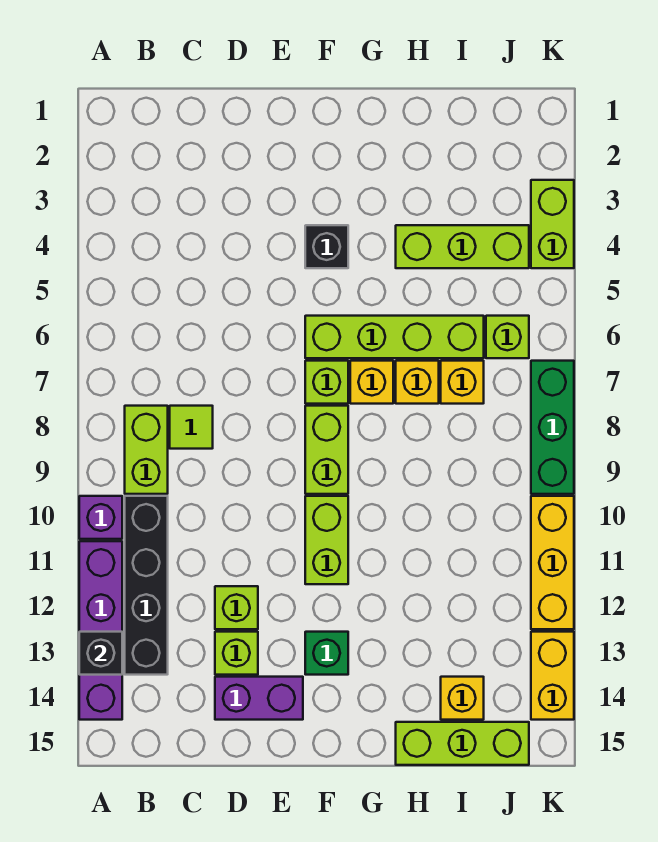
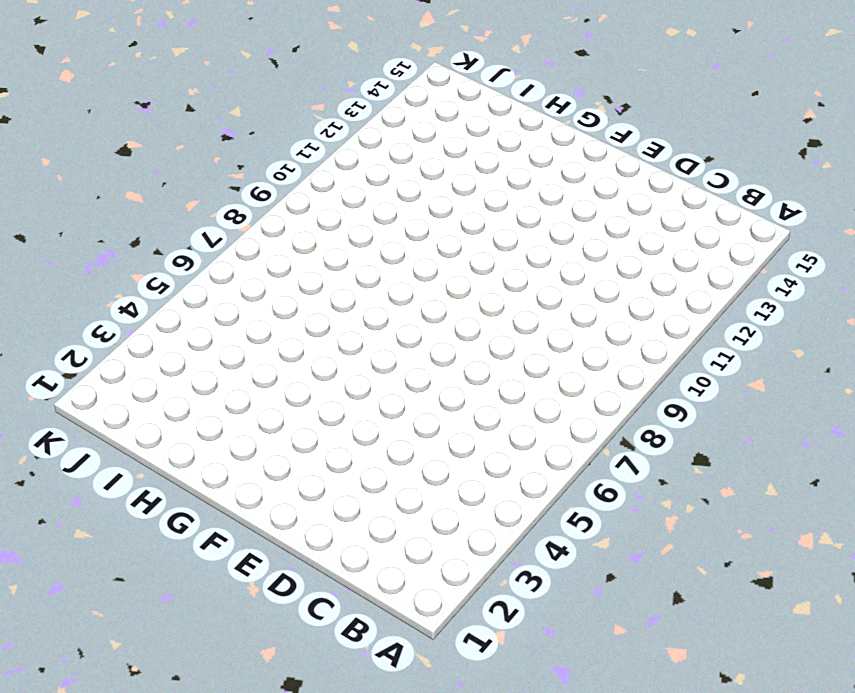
none -> purple 1x1 brick [79,496,122,539]
none -> purple 1x4 brick [79,541,122,720]
none -> lime 1x2 brick [125,406,168,494]

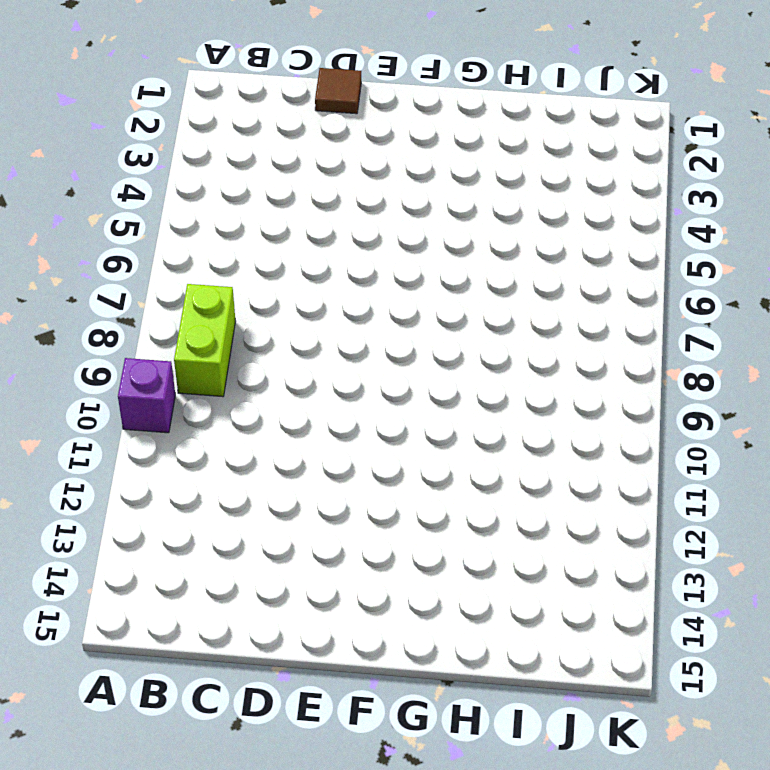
brown 1x1 tile [315,68,361,114] -> none
none -> purple 1x4 brick [79,541,122,720]
none -> black 1x4 brick [125,496,168,675]
none -> lime 1x1 tile [170,406,213,449]

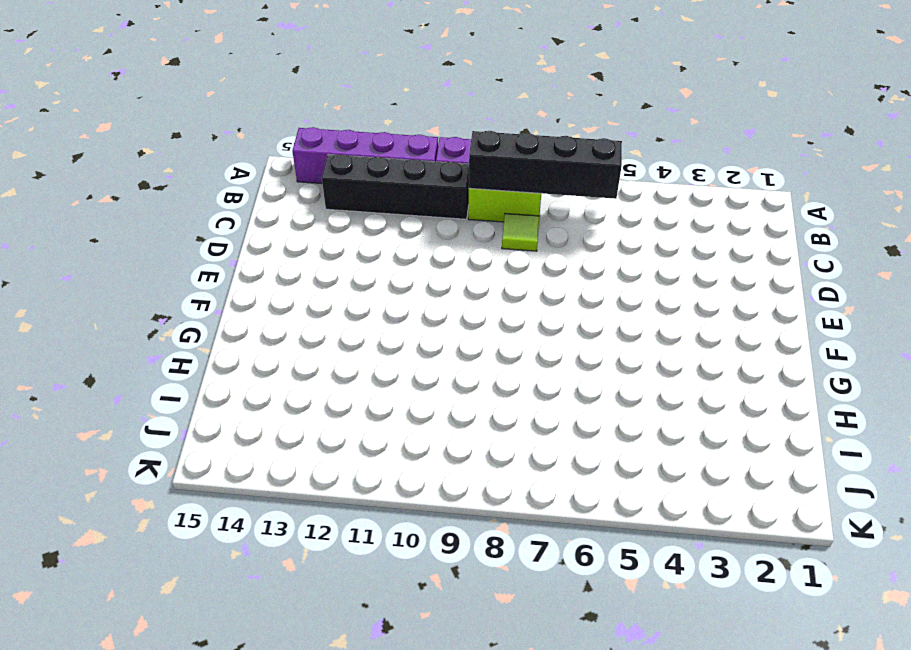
black 1x4 brick [469,131,622,199] -> none
none -> lime 1x1 brick [215,586,258,629]
none -> lime 1x1 brick [215,632,258,675]
none -> purple 1x2 brick [215,677,303,720]

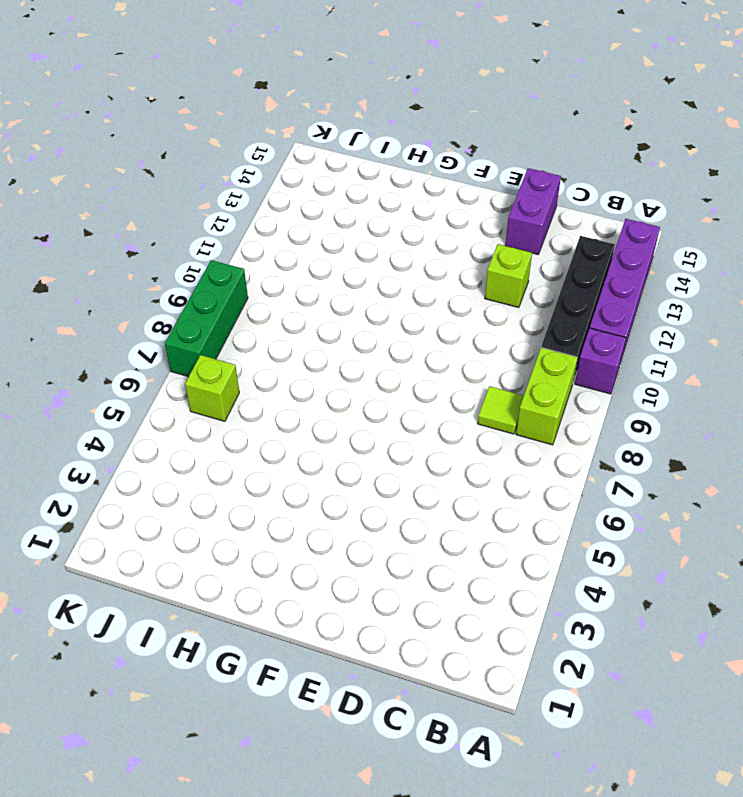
purple 1x2 brick [505,168,561,254] -> purple 1x2 brick turned to [215,677,303,720]
none -> lime 1x1 brick [215,632,258,675]
none -> black 1x1 brick [305,225,348,268]
none -> lime 1x4 brick [305,316,484,358]

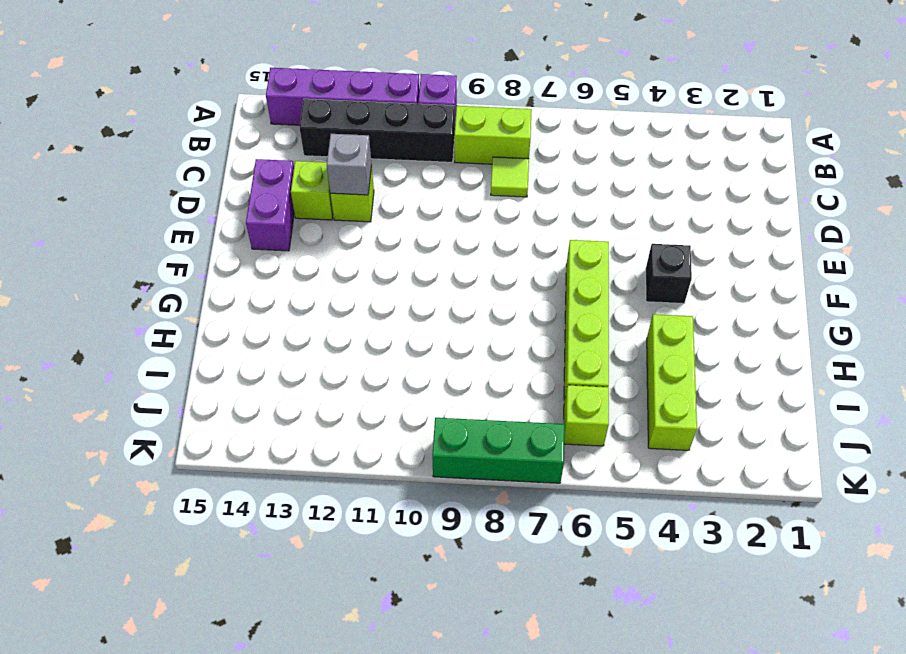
grey 1x1 brick [327,134,372,195] -> none
none -> lime 1x1 brick [305,361,348,404]
none -> lime 1x2 brick [305,406,348,494]
none -> lime 1x2 brick [305,496,348,584]

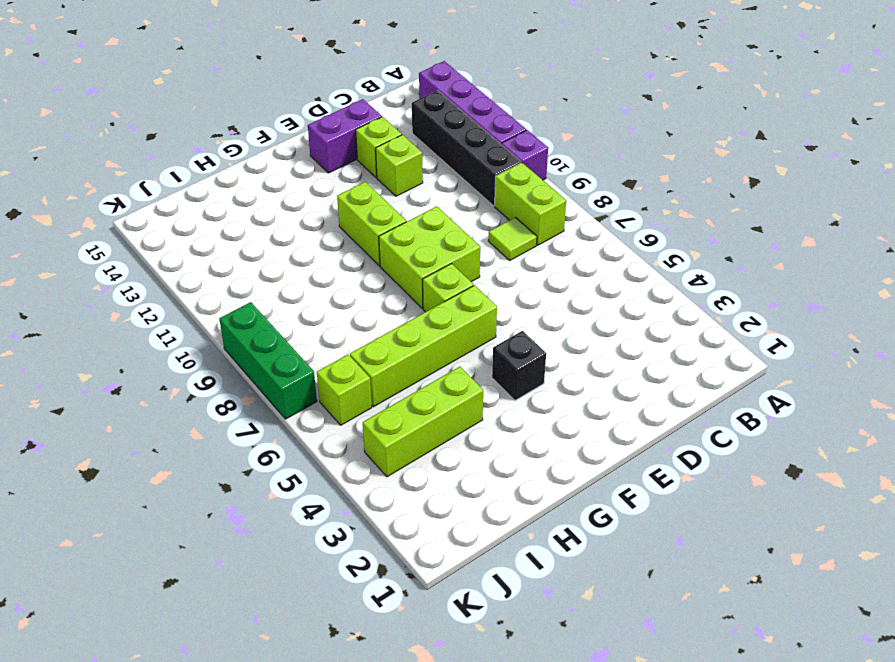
lime 2x2 brick [379,206,480,308] -> lime 1x2 brick [305,406,348,494]
none -> green 1x1 brick [305,632,348,675]
none -> yellow 1x1 brick [350,361,393,404]
none -> yellow 1x1 brick [396,361,439,404]

